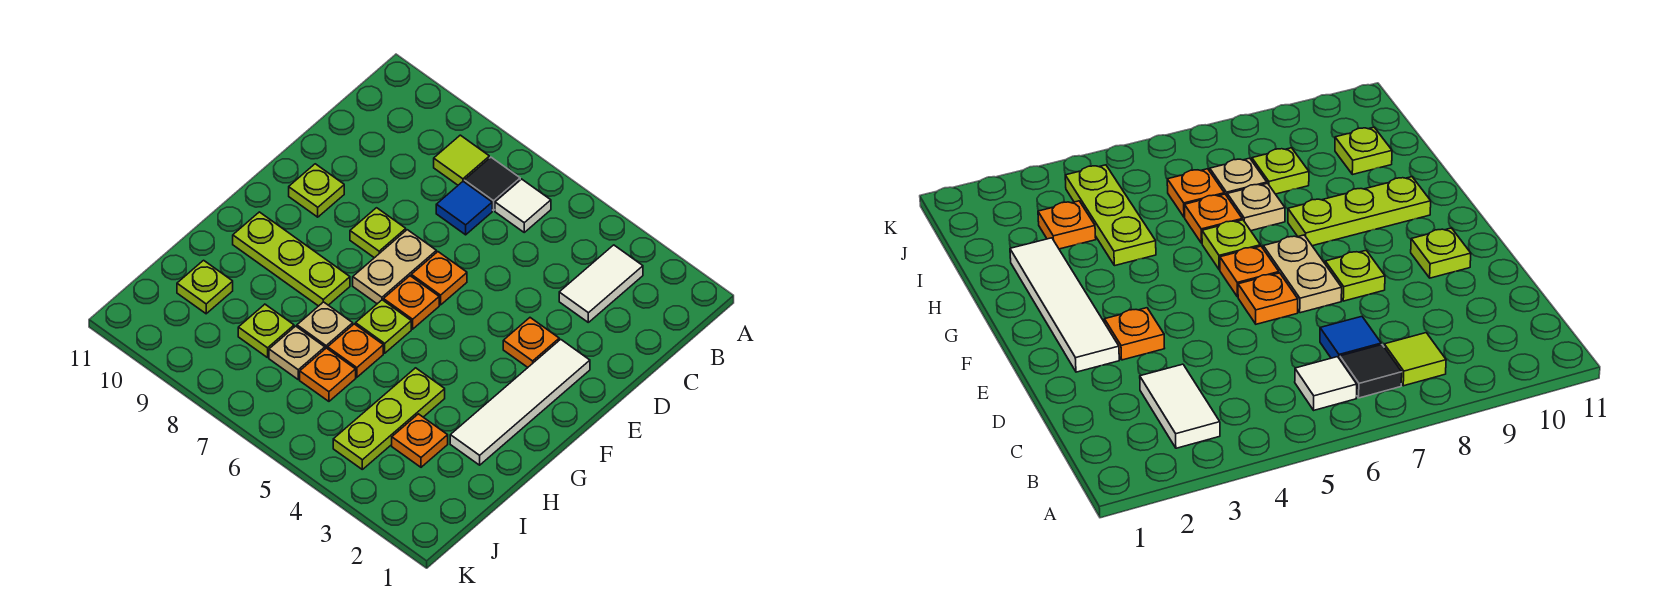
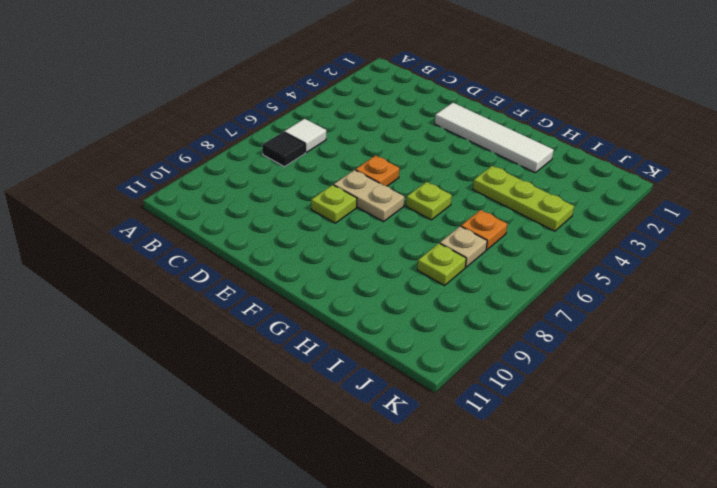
none -> white 1x2 tile [559,245,643,322]
none -> lime 1x1 tile [434,135,489,185]
none -> blue 1x1 tile [436,181,492,235]

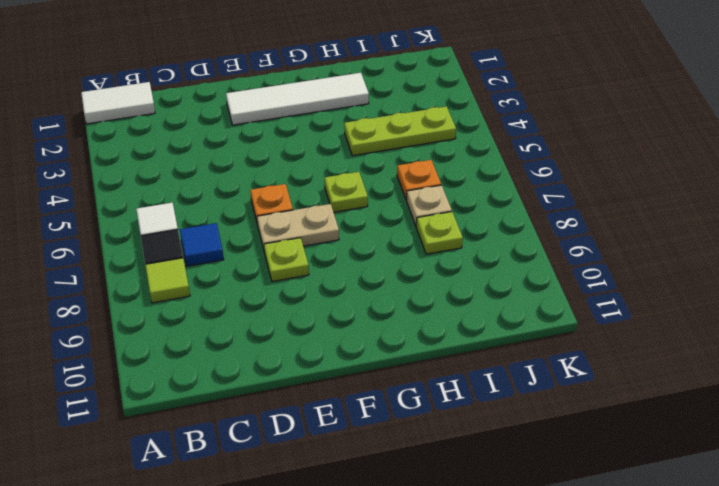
white 1x2 tile [81,82,155,124] -> white 1x2 tile moved to [559,245,643,322]
none -> orange 1x1 plate [503,318,559,367]
none -> lime 1x1 plate [289,164,344,217]
none -> orange 1x1 plate [383,276,439,329]

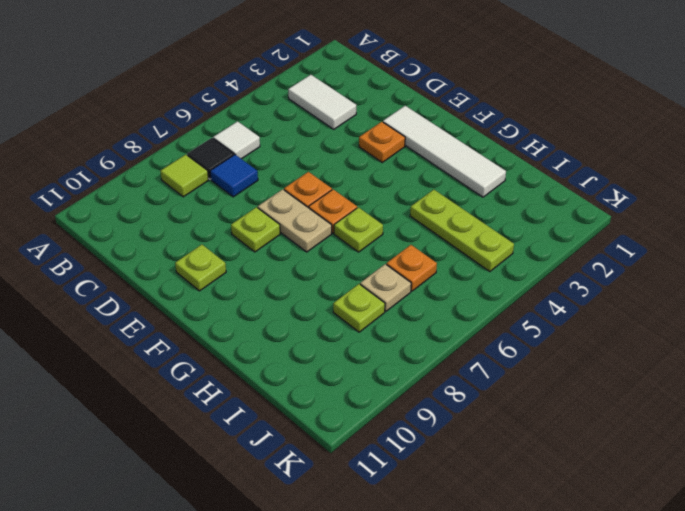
none -> lime 1x3 plate [233,212,350,306]
none -> orange 1x1 plate [328,324,383,377]
none -> tan 1x1 plate [297,302,353,349]

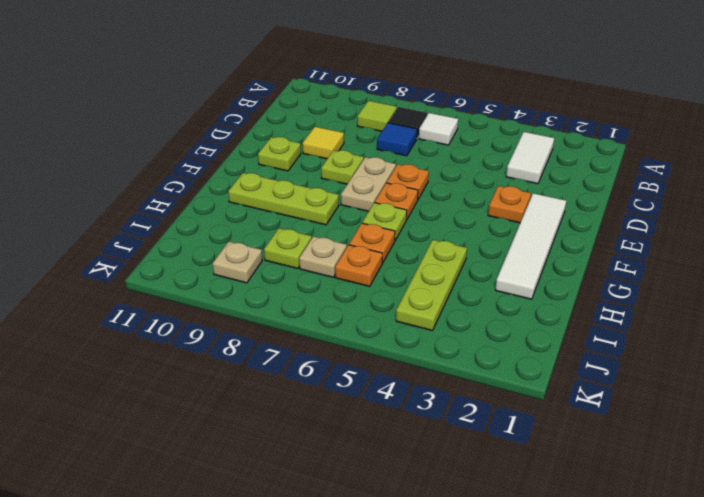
yellow 1x1 tile [303,127,344,159] -> none
tan 1x1 plate [213,242,262,283] -> tan 1x1 plate moved to [297,302,353,349]
none -> orange 1x1 plate [392,414,448,467]
none -> lime 1x1 plate [177,260,233,314]

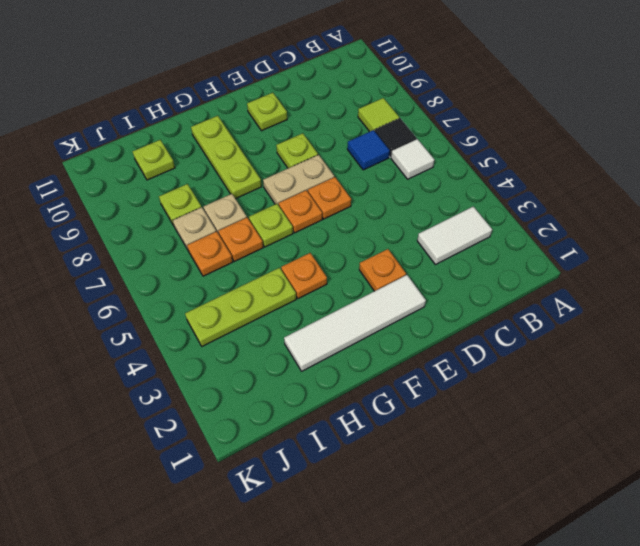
orange 1x1 plate [281,253,327,299] -> orange 1x1 plate moved to [392,414,448,467]

